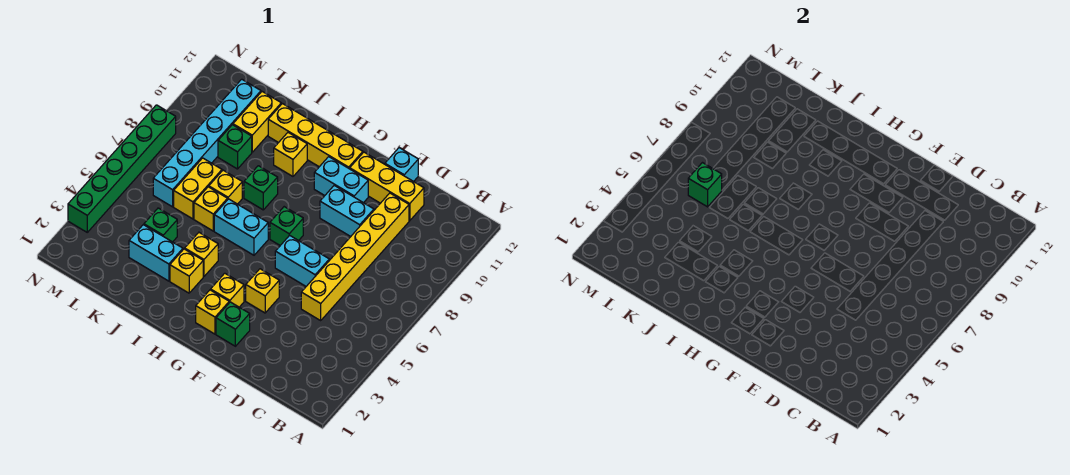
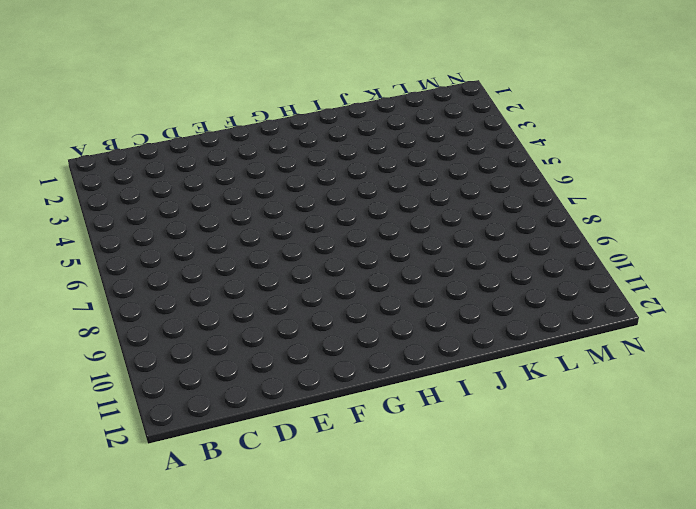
none -> yellow 1x6 brick [301,193,409,320]
none -> yellow 1x3 brick [350,152,424,221]
none -> cyan 1x2 brick [275,235,329,286]

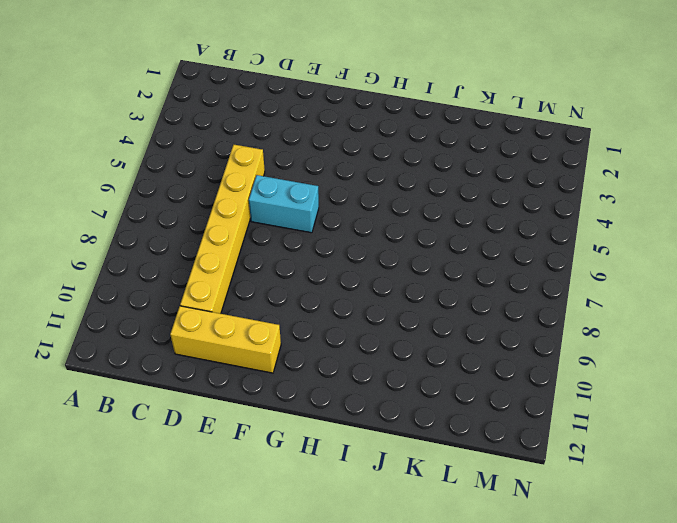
none -> cyan 1x2 brick [320,185,374,237]
none -> cyan 1x1 brick [385,148,418,182]
none -> green 1x1 brick [216,302,250,346]

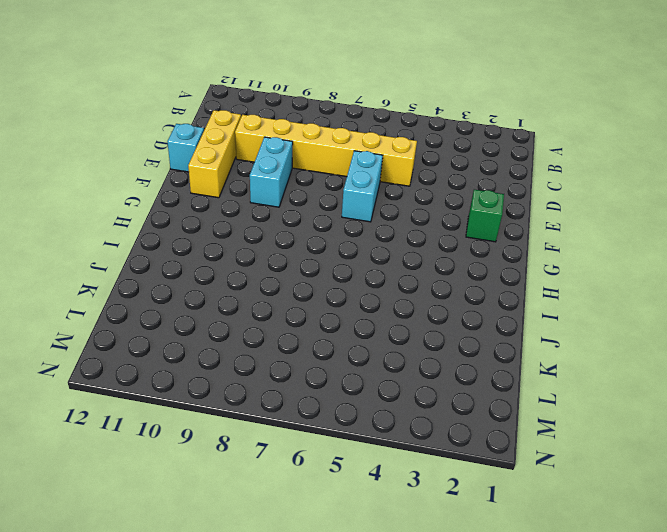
none -> yellow 1x1 brick [246,269,279,313]
none -> cyan 1x2 brick [314,157,368,203]
none -> yellow 1x1 brick [196,290,229,334]

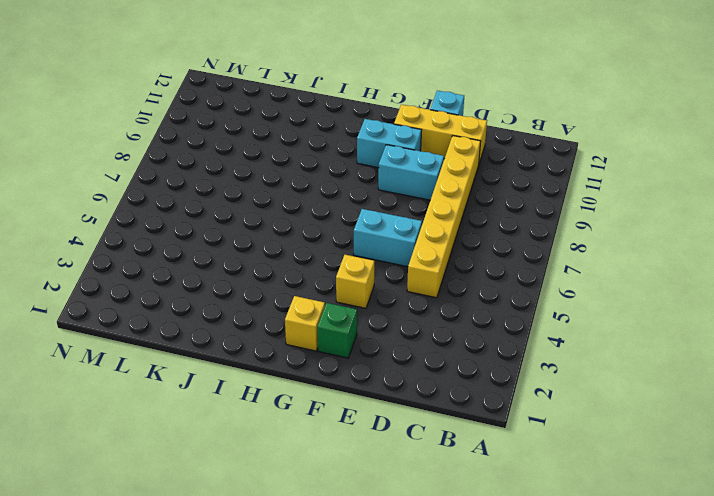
none -> yellow 1x1 brick [211,273,244,307]
none -> green 1x1 brick [270,207,303,245]
none -> yellow 1x4 brick [268,104,363,169]

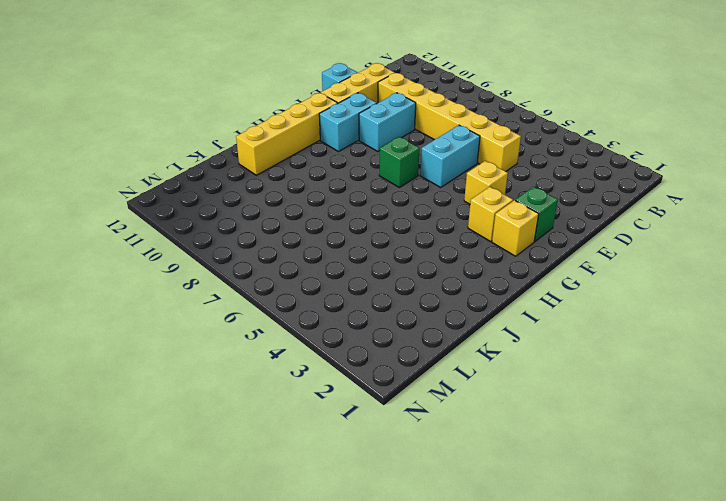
none -> cyan 1x2 brick [214,199,268,255]
none -> yellow 1x1 brick [170,249,203,293]
none -> yellow 1x1 brick [185,233,218,276]

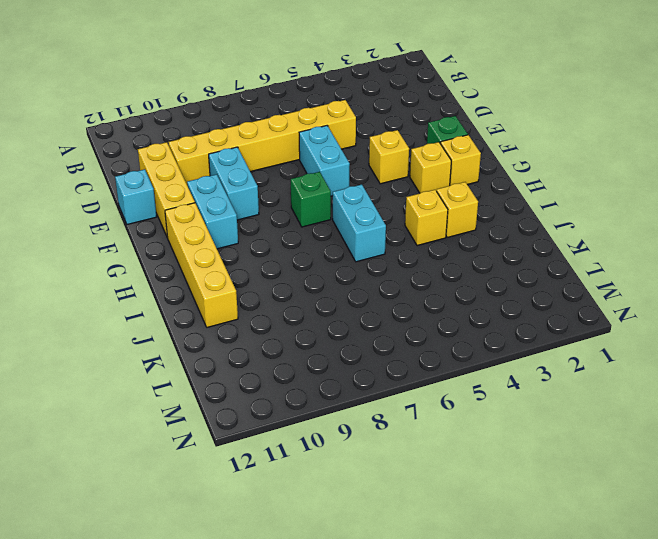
none -> green 1x1 brick [244,166,278,210]
none -> yellow 1x1 brick [274,133,307,176]
none -> cyan 1x2 brick [129,225,183,281]

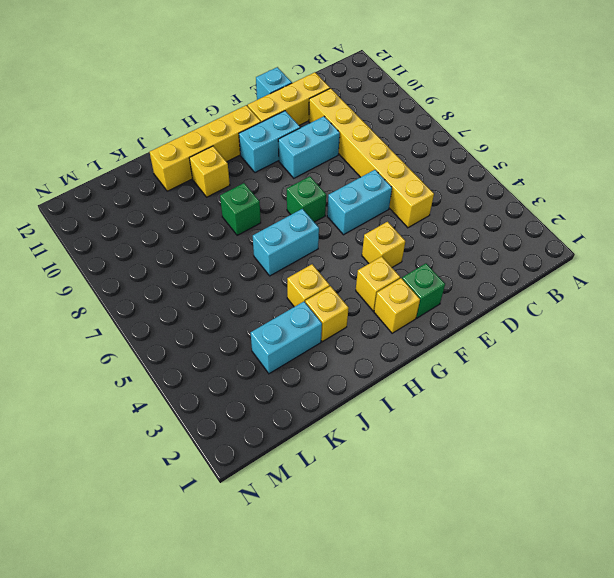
none -> yellow 1x1 brick [194,187,228,231]
none -> yellow 1x1 brick [209,170,242,204]
none -> green 1x1 brick [144,208,177,242]

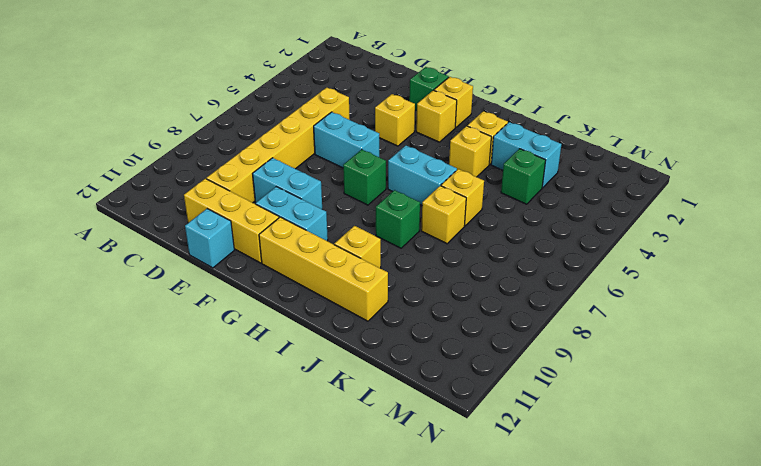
none -> yellow 1x2 brick [174,158,222,219]
none -> green 1x1 brick [218,125,252,169]
none -> yellow 1x2 brick [233,92,281,152]

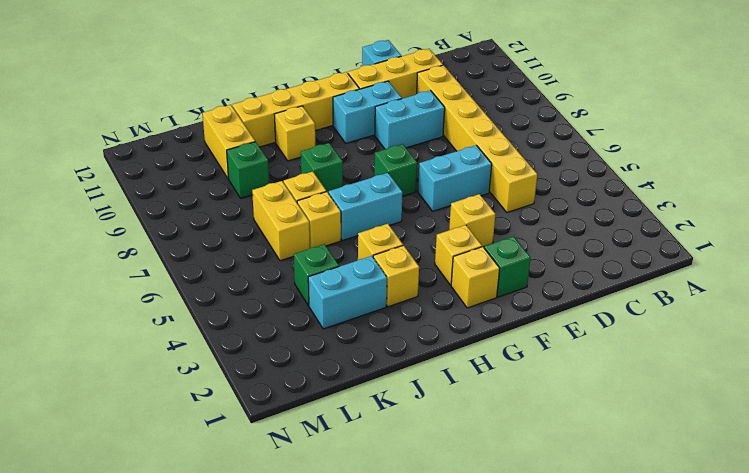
none -> cyan 1x6 brick [153,79,261,207]
none -> green 1x6 brick [68,105,176,232]
none -> green 1x1 brick [688,163,722,207]

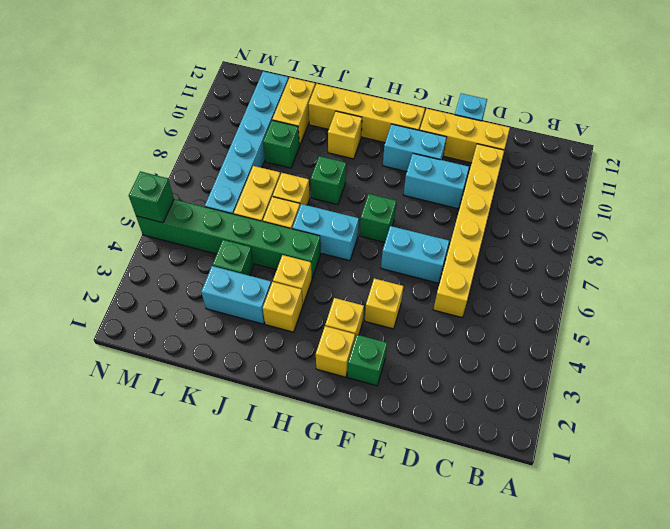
green 1x6 brick [136,199,321,278] -> green 1x6 brick turned to [68,105,176,232]
green 1x1 brick [129,171,174,223] -> green 1x1 brick moved to [688,163,722,207]

